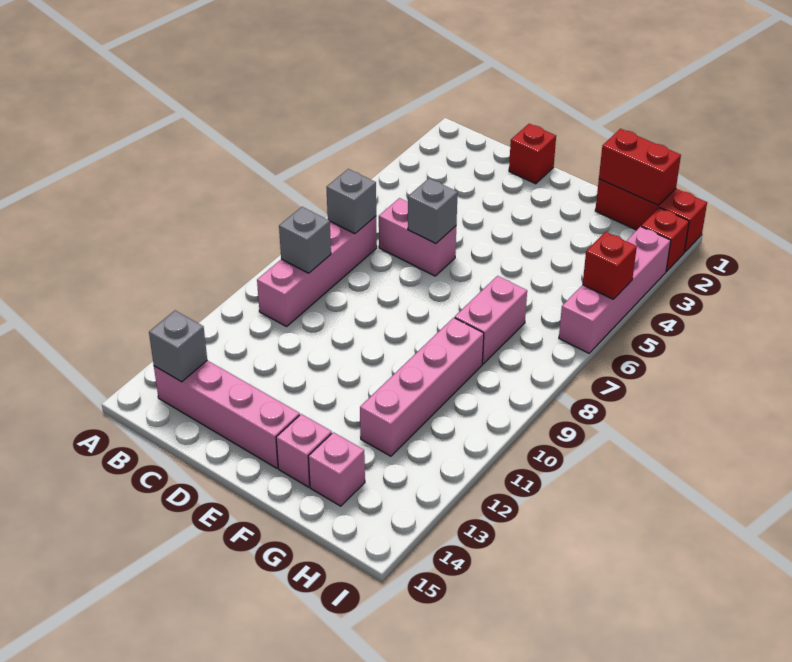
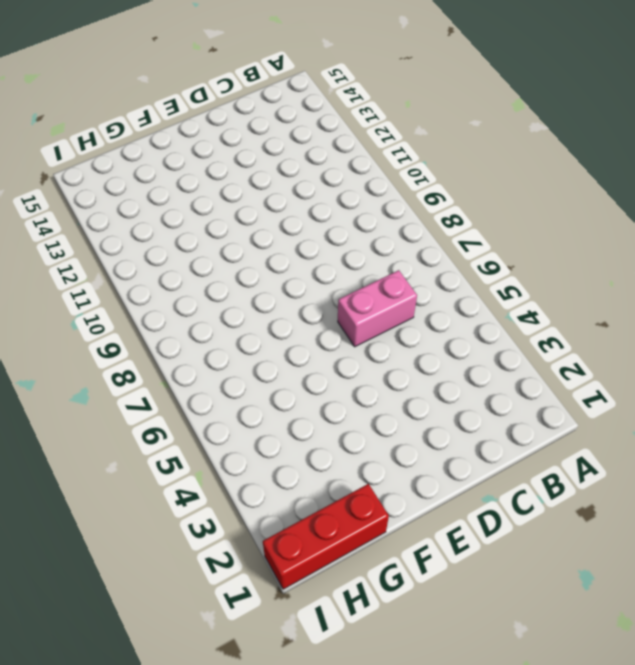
none -> pink 1x4 brick [257,216,377,326]
none -> pink 1x4 brick [154,360,300,468]
none -> red 1x1 brick [509,124,556,184]

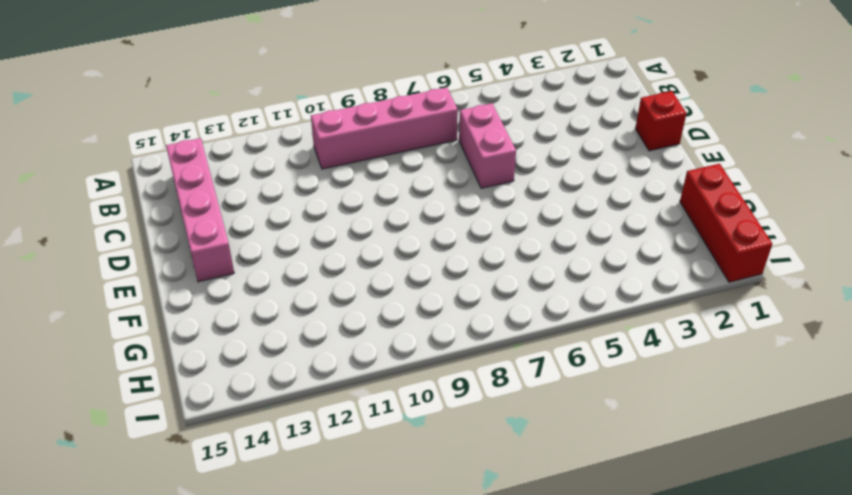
none -> pink 1x1 brick [276,414,332,487]
none -> pink 1x2 brick [455,276,527,364]
none -> pink 1x4 brick [360,318,484,456]

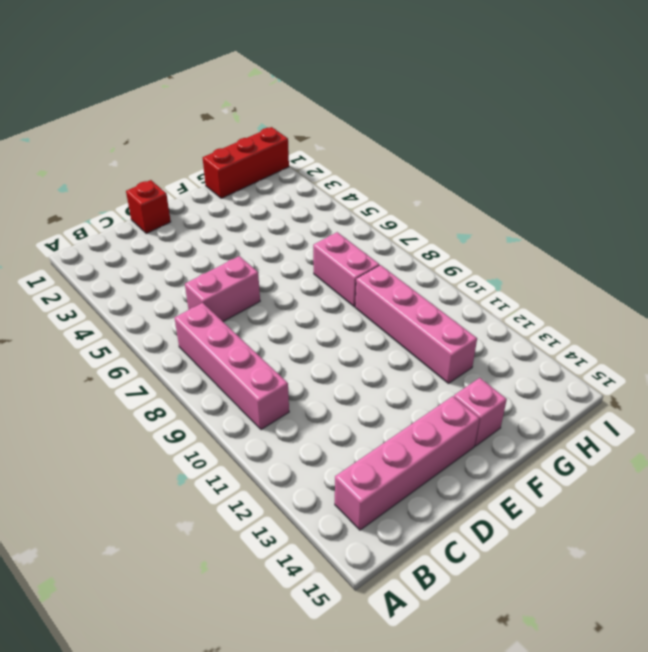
none -> pink 1x1 brick [308,432,365,506]
none -> red 1x1 brick [641,208,689,271]
none -> pink 1x4 brick [559,227,671,353]

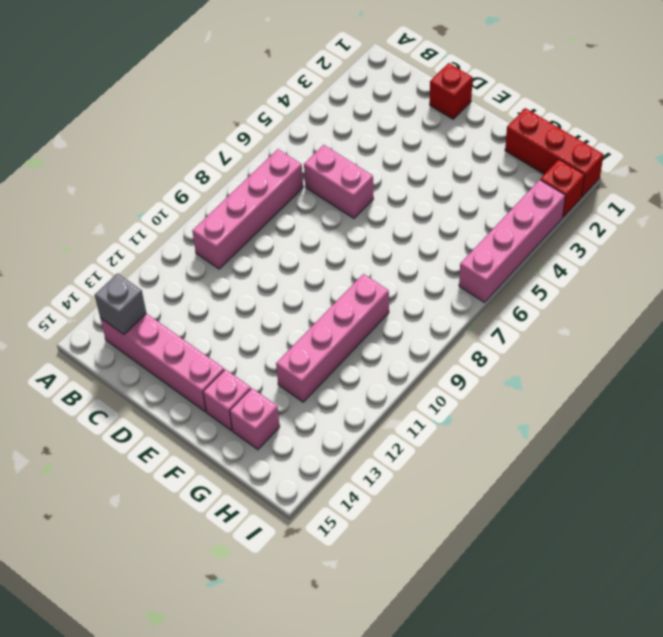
none -> pink 1x2 brick [455,276,527,364]
none -> grey 1x1 brick [326,169,376,234]
none -> grey 1x1 brick [279,207,331,273]

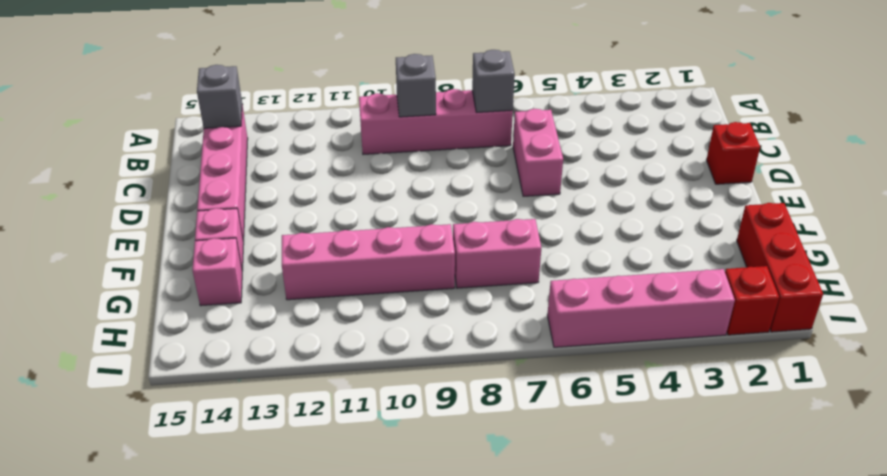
none -> grey 1x1 brick [408,178,458,244]
none -> red 1x2 brick [599,129,681,205]
none -> red 1x1 brick [583,232,637,299]

